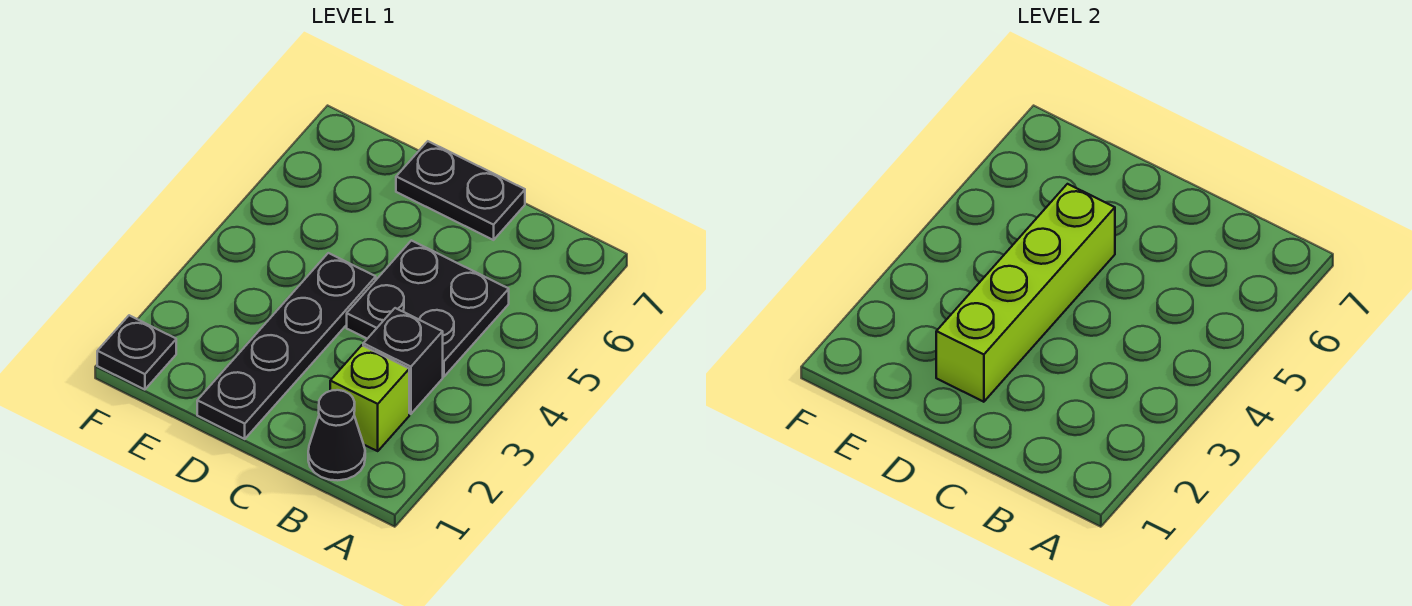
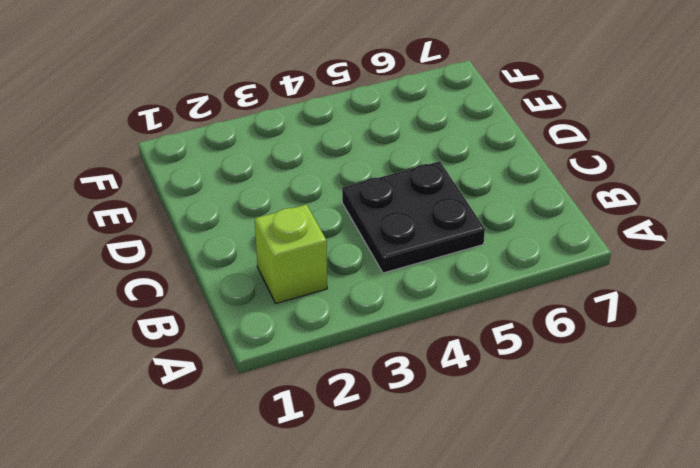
none -> black 1x1 cone [308,390,365,480]
none -> black 1x1 brick [363,308,443,414]

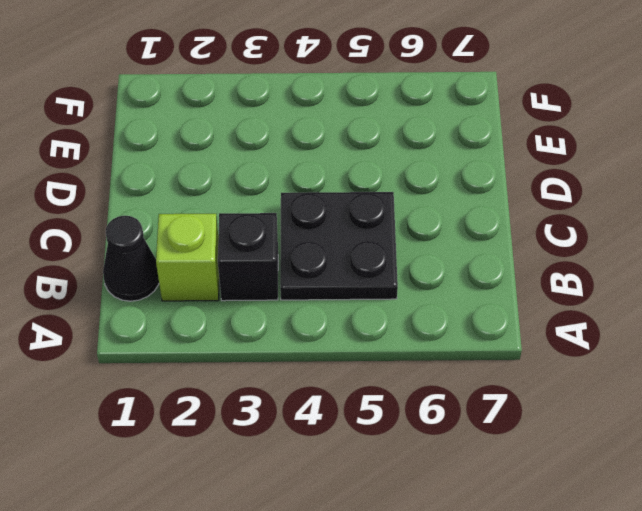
none -> black 1x2 plate [396,141,525,240]
none -> black 1x4 plate [197,253,376,439]

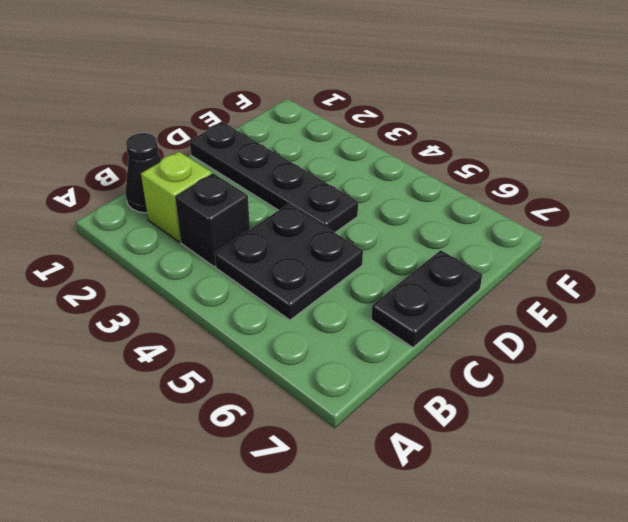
none -> black 1x1 plate [97,315,176,390]
none -> lime 1x4 brick [936,184,1115,402]

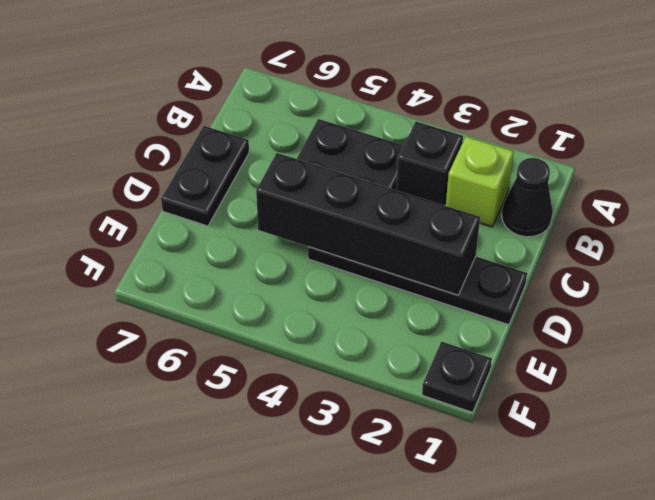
black 1x4 brick [256,153,480,295] -> lime 1x4 brick [936,184,1115,402]

